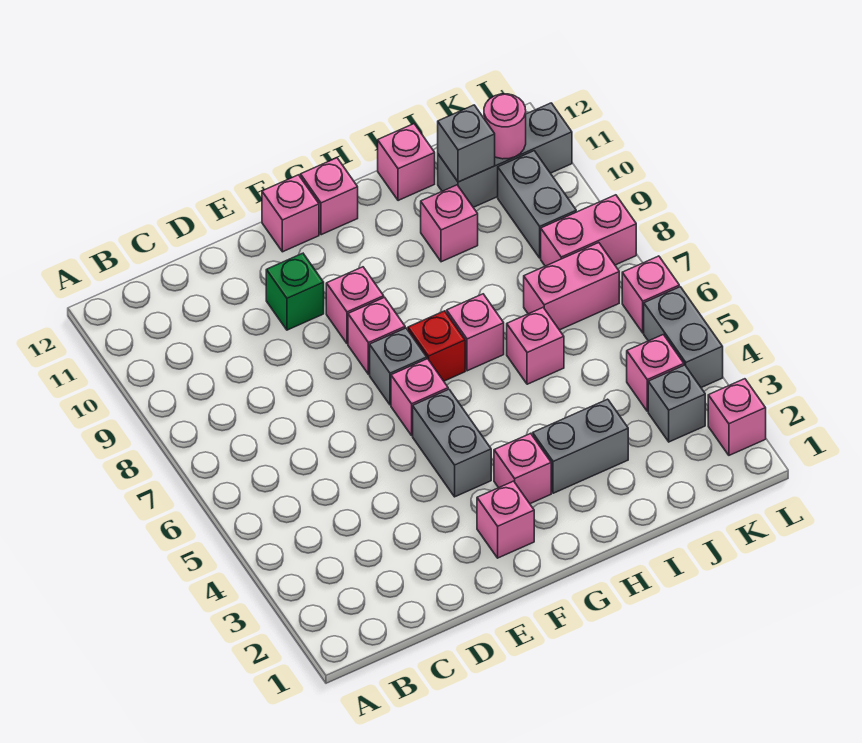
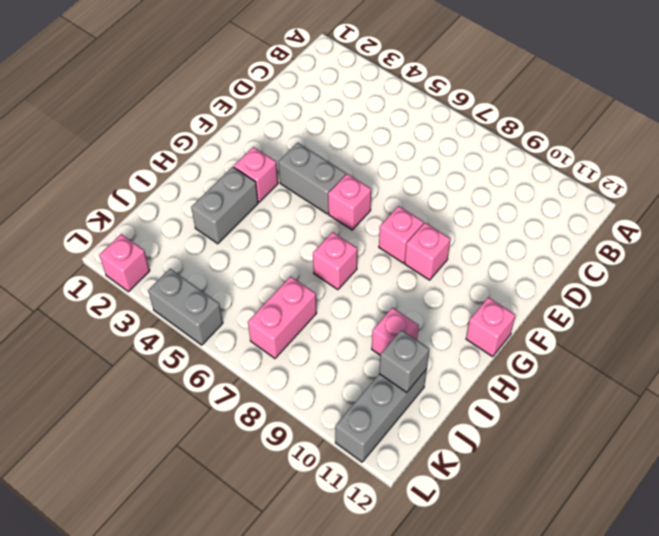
none -> green 1x1 brick [266,253,324,330]
none -> pink 1x1 brick [477,481,534,558]
none -> grey 1x1 brick [370,328,427,405]

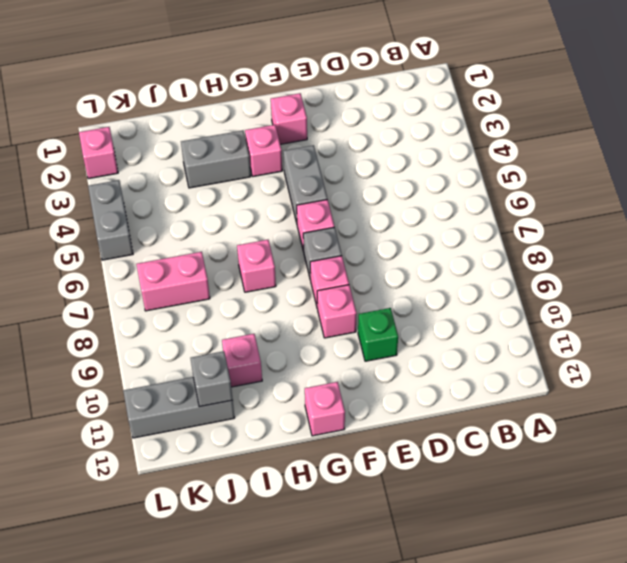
none -> pink 1x1 brick [262,175,319,252]
none -> red 1x1 brick [408,311,465,381]
none -> pink 1x1 brick [507,308,564,384]

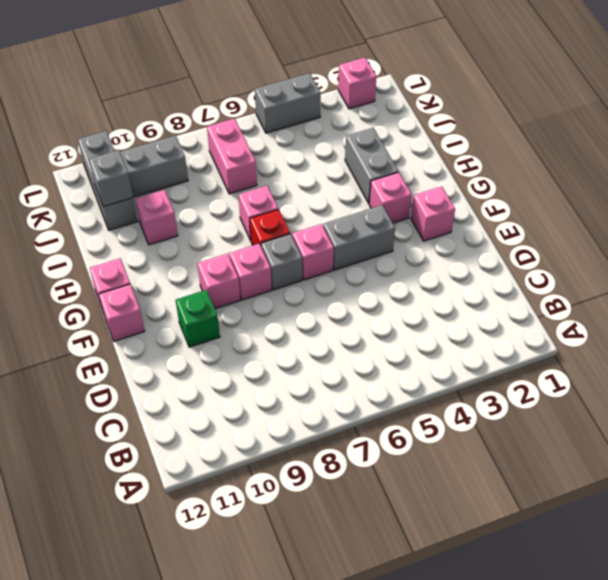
none -> pink 1x1 brick [507,308,564,384]
none -> pink 1x1 brick [378,124,435,201]
none -> grey 1x1 brick [648,365,705,442]

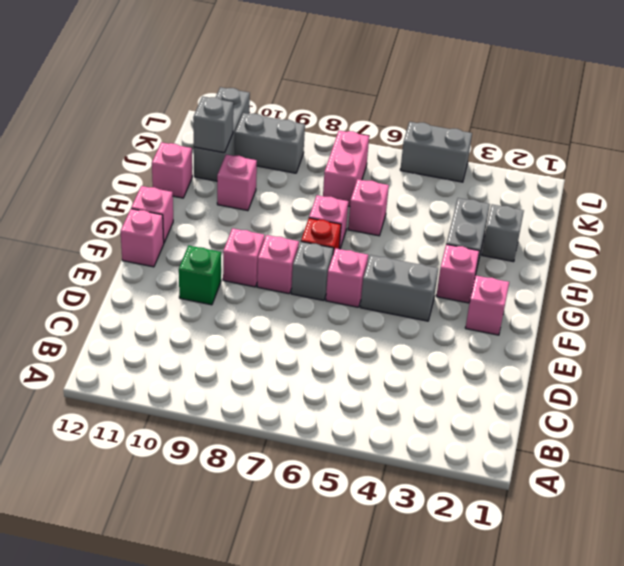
grey 1x1 brick [482,204,524,262] -> grey 1x1 brick moved to [648,365,705,442]
none -> pink 1x1 brick [627,334,684,411]
none -> pink 1x2 brick [541,195,636,266]
none -> pink 1x1 brick [708,379,766,455]

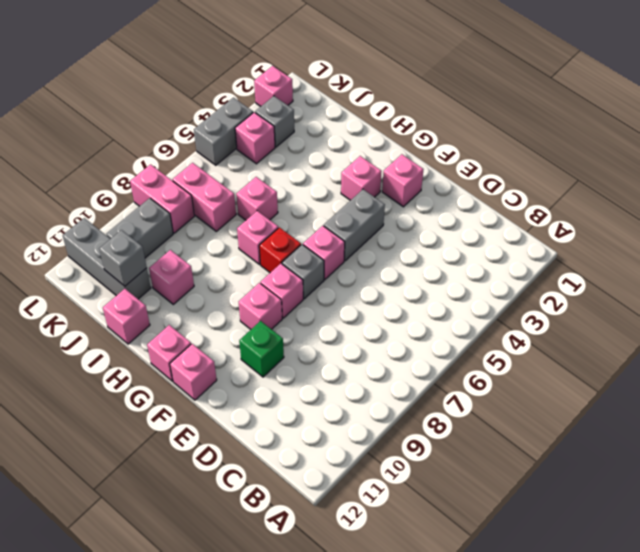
none -> grey 1x2 brick [533,399,628,493]
none -> pink 1x1 brick [622,256,679,333]
none -> pink 1x1 round brick [484,94,526,159]

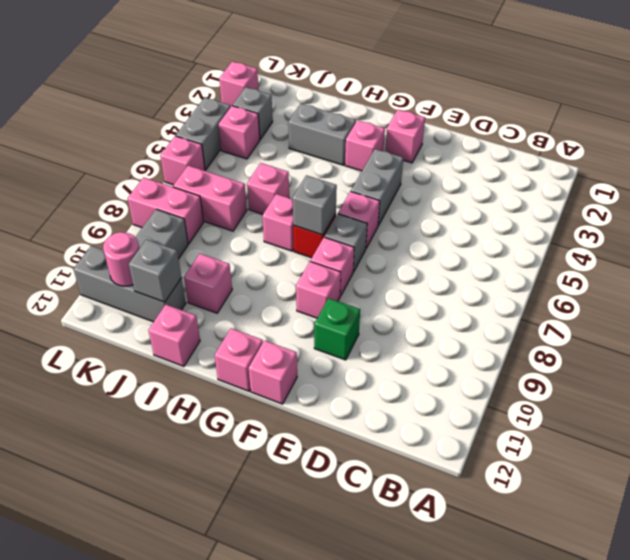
grey 1x1 brick [293,175,337,235] -> none

